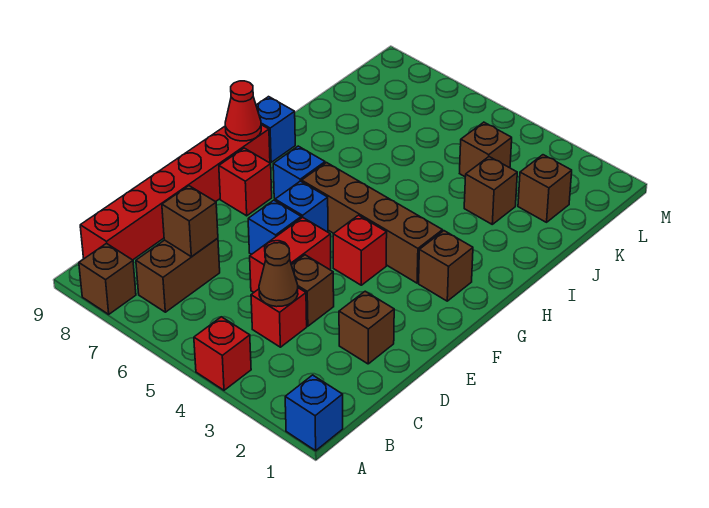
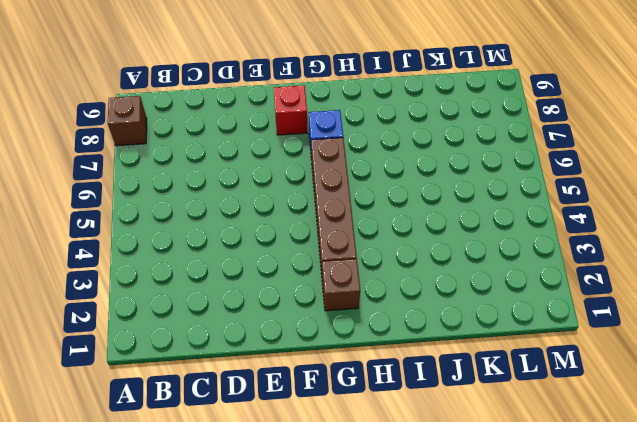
none -> blue 1x1 brick [285,375,343,451]
none -> red 1x1 brick [194,317,251,390]
none -> brown 1x2 brick [136,238,220,312]

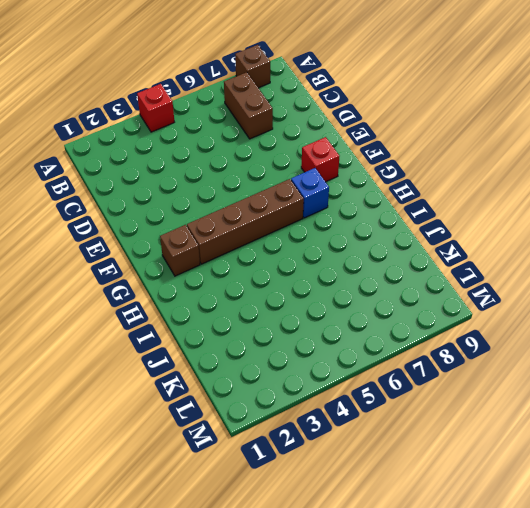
none -> blue 1x1 brick [285,375,343,451]
none -> red 1x6 brick [80,125,270,260]
none -> red 1x1 brick [251,288,307,347]

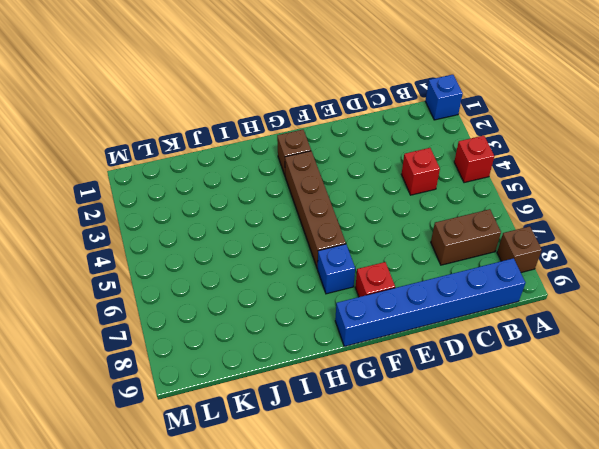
blue 1x6 brick [335,258,526,346] -> red 1x6 brick [80,125,270,260]
none -> brown 1x1 brick [339,291,394,364]
none -> brown 1x1 brick [292,255,334,326]
none -> red 1x2 brick [250,217,331,292]

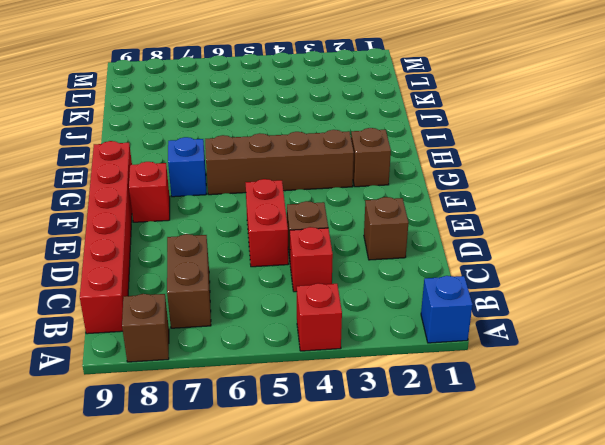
none -> blue 1x1 brick [248,200,301,254]
none -> red 1x1 brick [333,215,387,285]
none -> blue 1x1 brick [275,181,328,232]

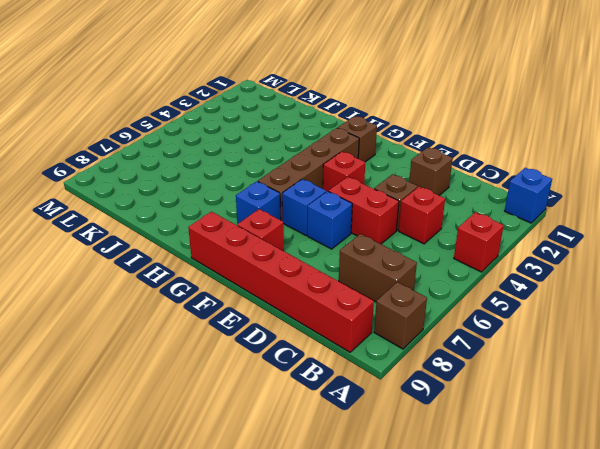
none -> blue 1x1 brick [256,97,295,162]
none -> brown 1x1 brick [464,157,517,224]
none -> brown 1x1 brick [518,155,572,222]

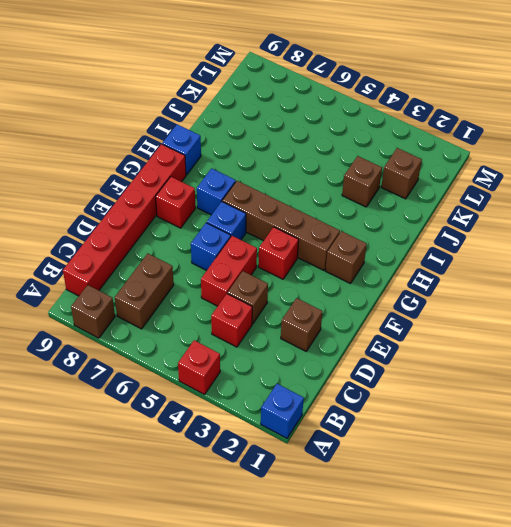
none -> brown 1x1 brick [460,122,512,177]
none -> brown 1x1 cone [259,243,298,307]
none -> brown 1x1 brick [162,186,218,257]

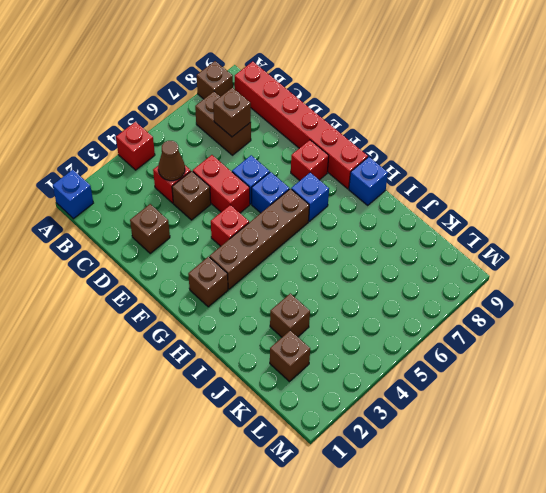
none -> brown 1x1 brick [460,122,512,177]
none -> red 1x1 cone [225,81,261,141]

